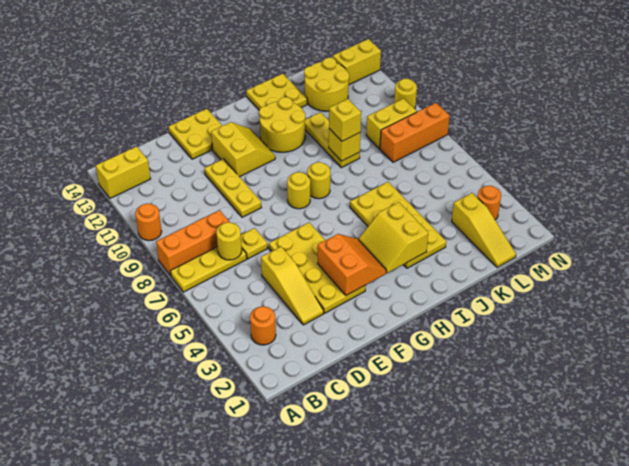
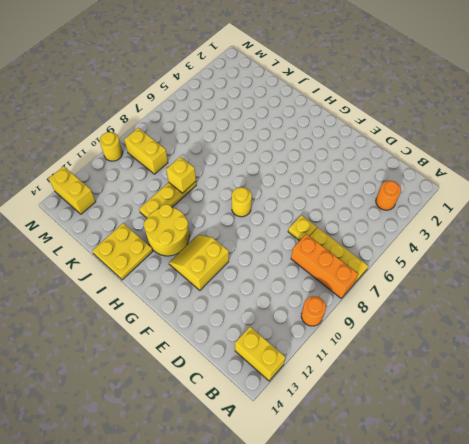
none -> yellow 1x3 slope [261,247,324,325]
none -> yellow 2x4 plate [269,223,366,313]
none -> yellow 1x3 plate [204,159,261,217]

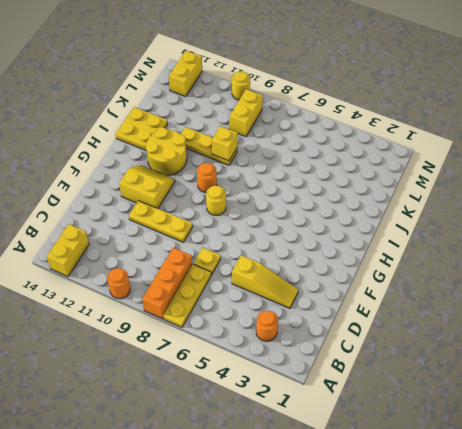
orange 1x1 round brick [197,163,217,193] -> orange 1x1 round brick moved to [477,186,501,220]
none -> yellow 2x4 plate [269,223,366,313]
none -> yellow 2x2 plate [169,109,222,159]
none -> yellow 1x1 round brick [307,162,330,199]

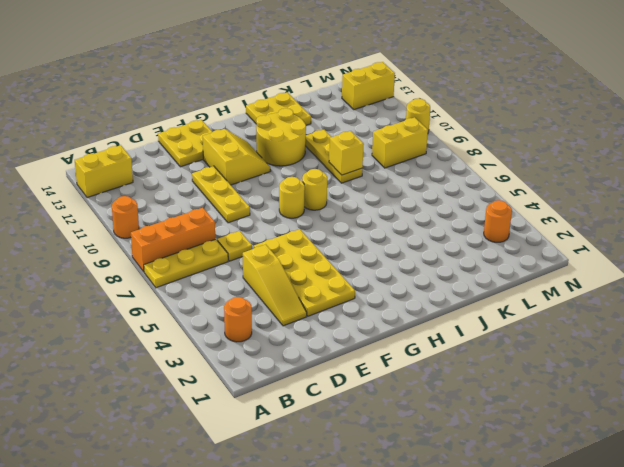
none -> yellow 2x4 plate [350,182,446,268]
none -> yellow 2x2 round brick [304,58,349,111]
none -> yellow 1x3 slope [452,193,516,268]

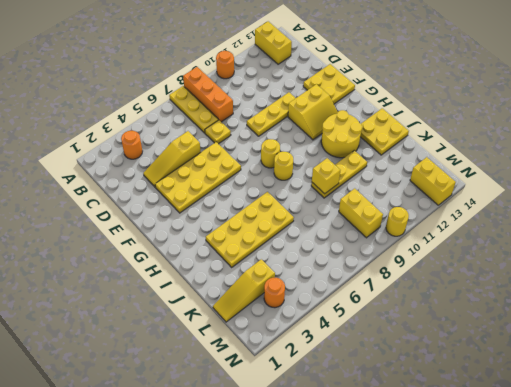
none -> yellow 2x2 round brick [304,58,349,111]
none -> orange 1x3 brick [380,103,450,162]
none -> yellow 1x1 round brick [216,222,242,260]

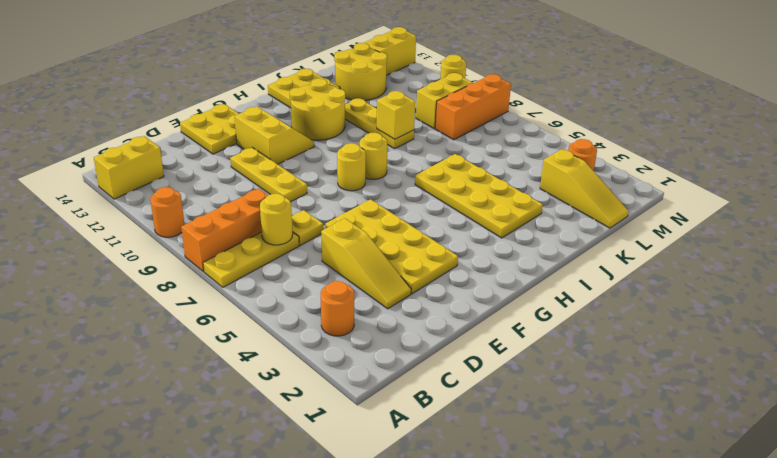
none -> orange 2x2 slope [318,234,386,295]
none -> yellow 2x2 slope [359,202,428,273]
none -> yellow 1x1 brick [329,99,361,141]

